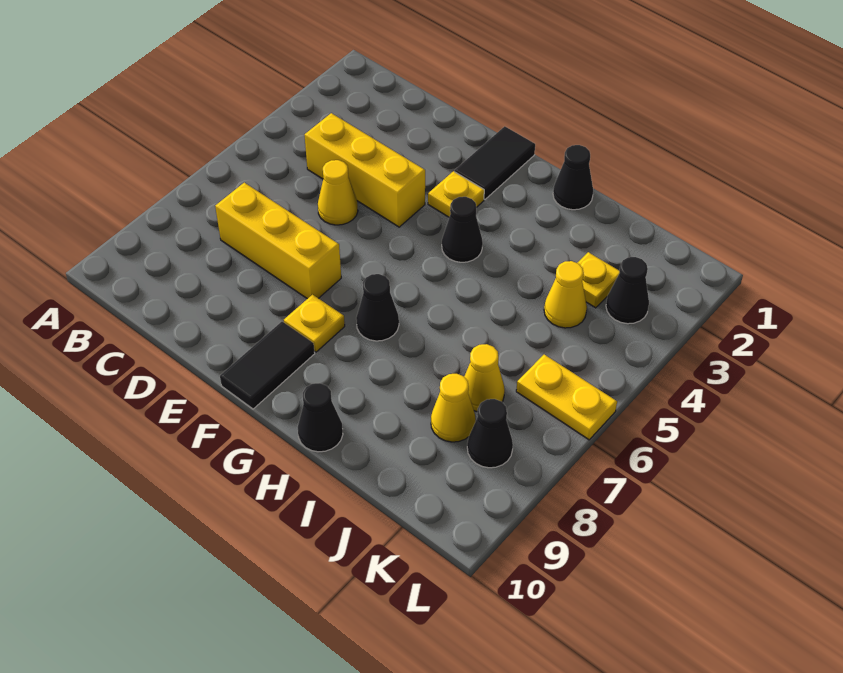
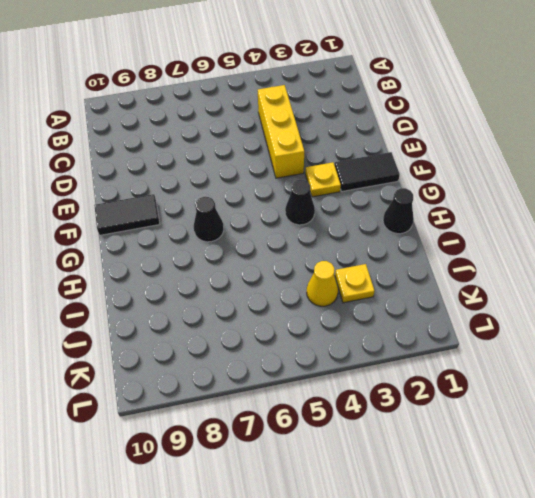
none -> yellow 1x3 brick [215,183,341,299]
none -> yellow 1x1 cone [318,160,358,225]
none -> yellow 1x1 plate [284,294,345,352]

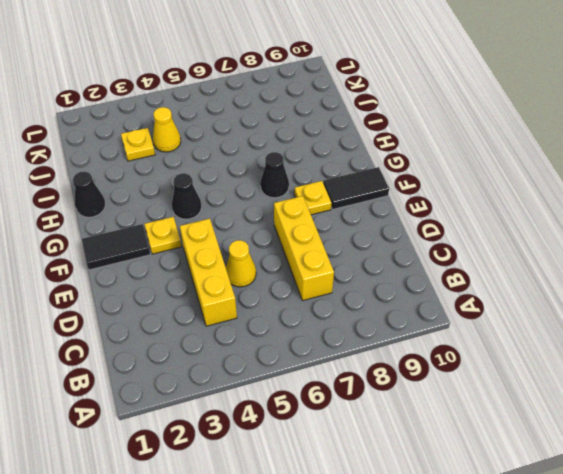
none -> black 1x1 cone [298,383,343,452]
none -> yellow 1x1 cone [464,344,505,412]
none -> yellow 1x1 cone [431,374,476,442]

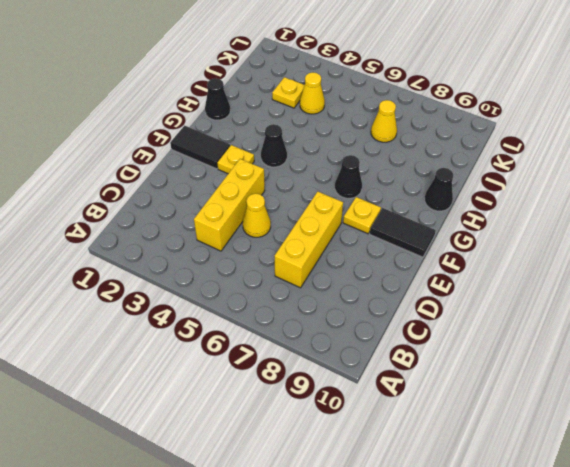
none -> yellow 1x1 cone [431,374,476,442]
none -> black 1x1 cone [606,257,649,324]
none -> yellow 1x2 plate [516,355,617,440]

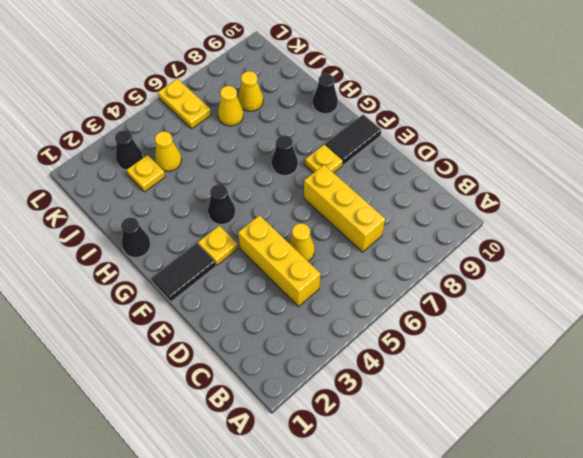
none -> black 1x1 cone [467,399,513,468]

